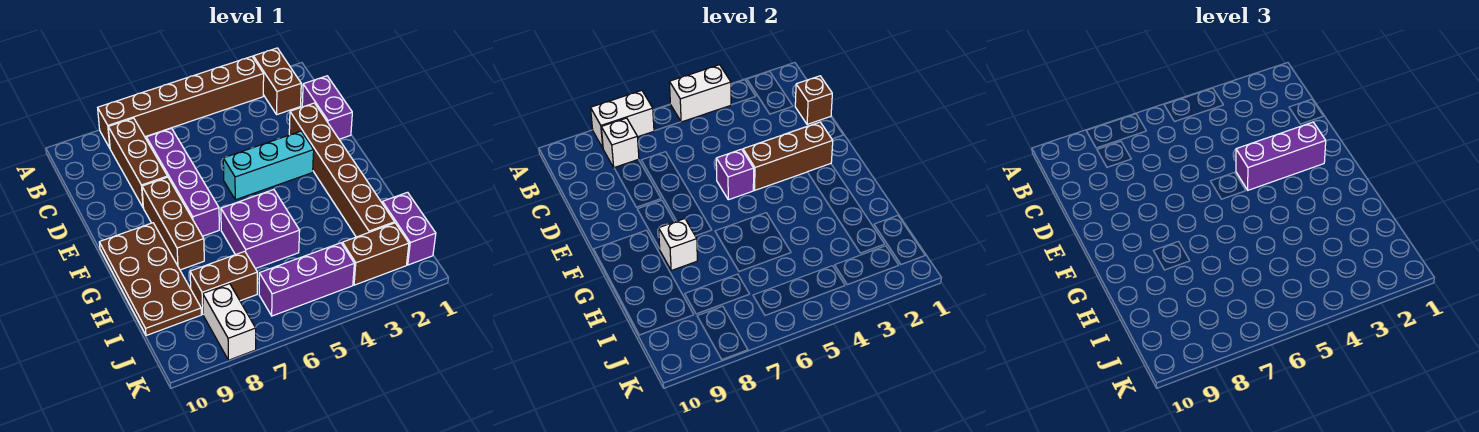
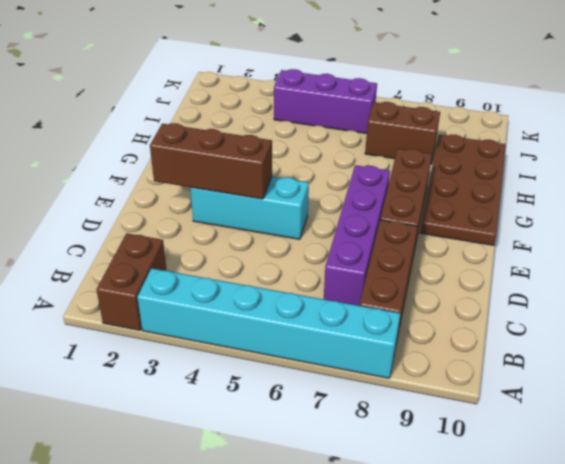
cyan 1x6 brick [137,268,400,378] -> brown 1x6 brick [98,56,264,148]
none -> purple 1x2 brick [302,76,352,139]
none -> brown 1x6 brick [289,103,395,237]
none -> purple 2x2 brick [221,189,300,269]

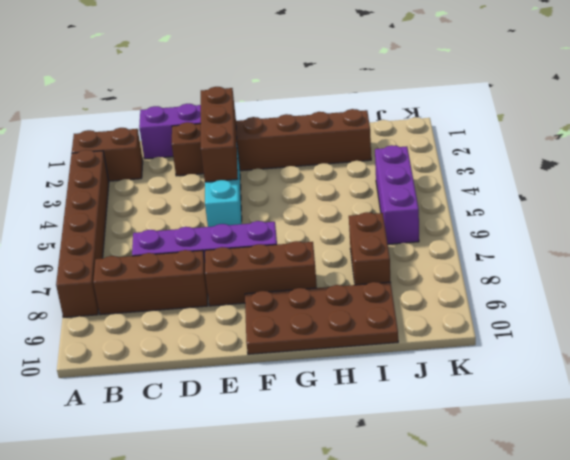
none -> purple 2x2 brick [221,189,300,269]
none -> purple 1x2 brick [382,192,436,265]
none -> brown 1x2 brick [342,223,409,285]

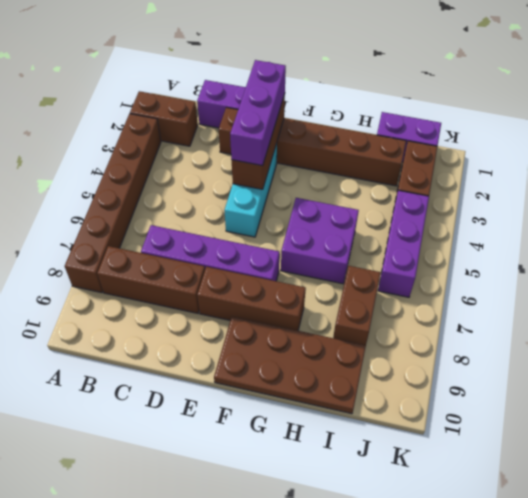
none -> white 1x2 brick [203,284,256,360]
none -> white 1x2 brick [670,65,731,122]
none -> white 1x2 brick [591,90,654,148]

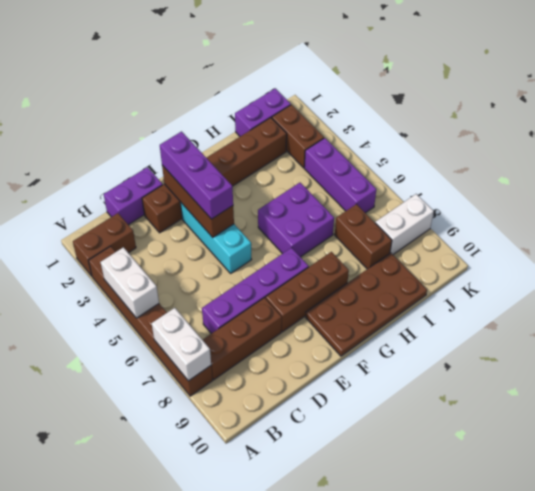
none -> white 1x1 brick [601,118,639,168]
none -> brown 1x1 brick [795,76,832,125]
none -> purple 1x1 brick [716,149,754,200]

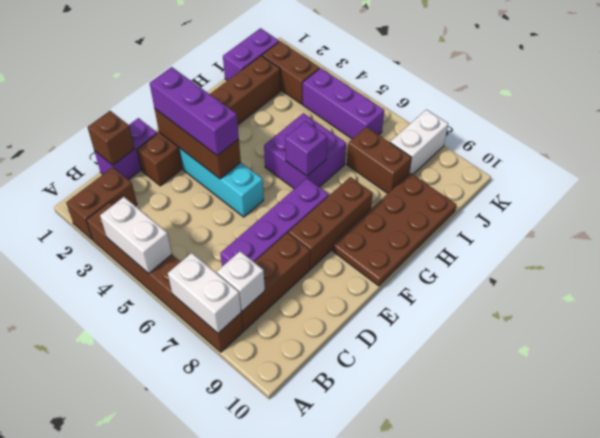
purple 1x1 brick [285,121,327,176] -> purple 1x1 brick moved to [716,149,754,200]
none -> white 1x1 brick [659,219,697,270]

